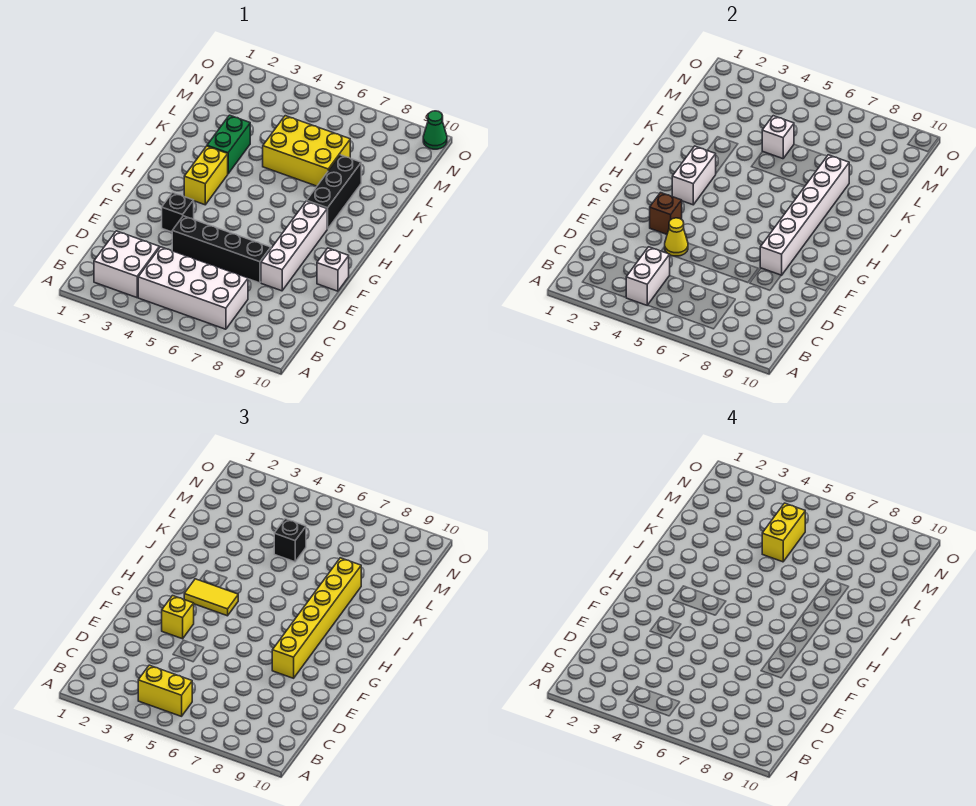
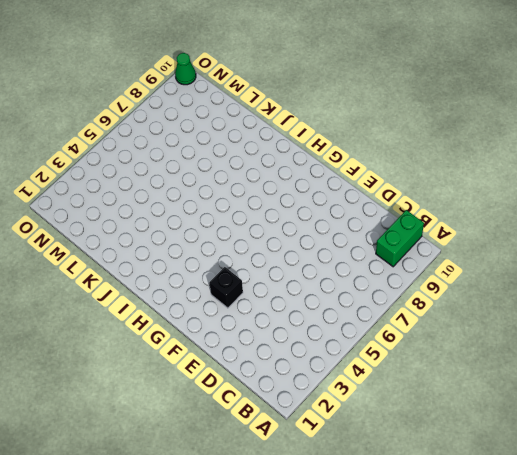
green 1x2 brick [376,210,424,267] -> green 1x2 brick turned to [207,115,250,174]
none -> white 2x2 brick [94,231,159,298]
none -> white 2x4 brick [138,247,248,329]
none -> black 1x4 brick [172,216,271,283]

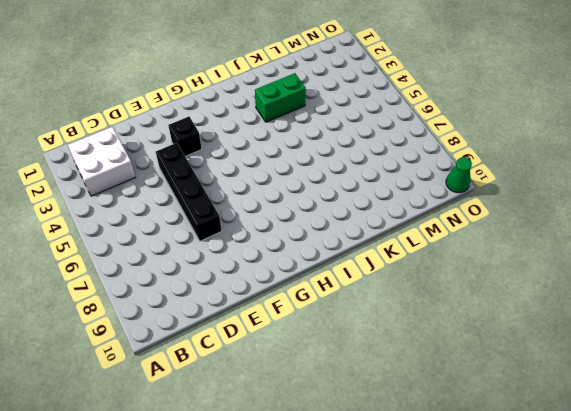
none -> white 2x4 brick [138,247,248,329]
none -> white 1x4 brick [261,201,327,291]
none -> white 1x1 brick [317,248,349,291]

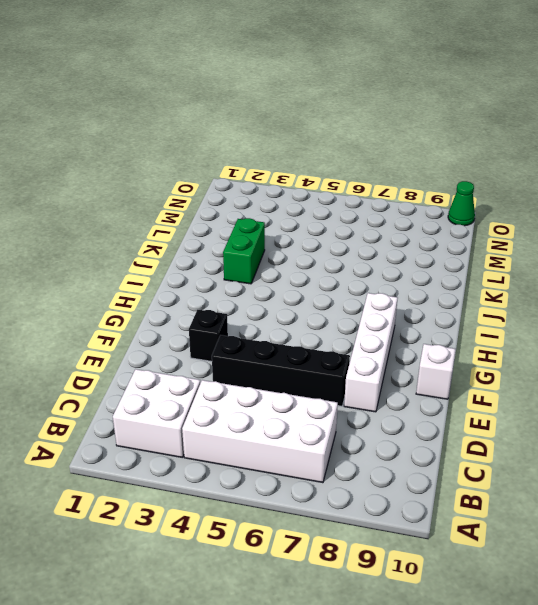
none -> yellow 1x2 brick [184,146,228,205]
none -> black 1x3 brick [307,155,361,229]
none -> yellow 2x3 brick [263,116,350,186]

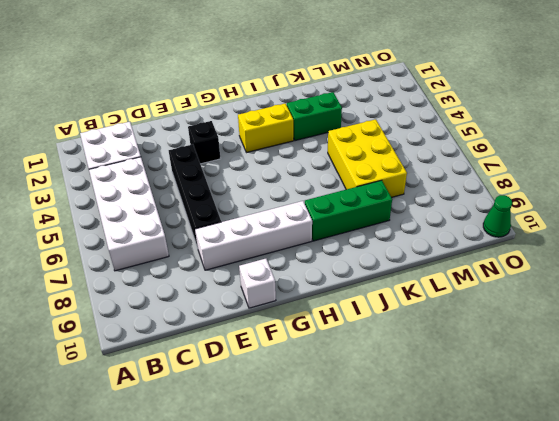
green 1x3 brick [305,180,392,241] -> black 1x3 brick [307,155,361,229]
none -> white 1x2 brick [626,247,670,305]
none -> yellow 1x1 cone [665,218,688,256]
none -> brown 1x1 brick [650,193,682,234]

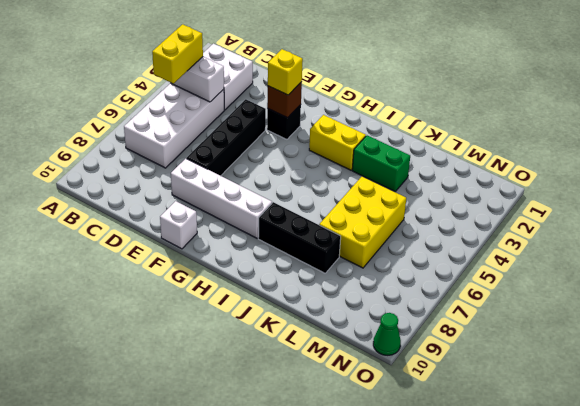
none -> yellow 1x1 cone [665,218,688,256]
none -> white 1x6 brick [760,155,849,275]
none -> white 1x2 brick [672,146,716,205]

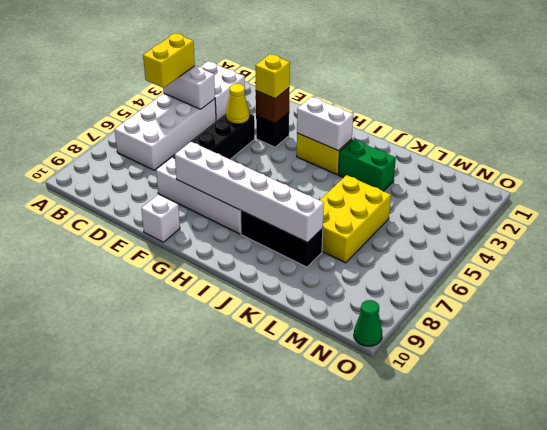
none -> white 1x1 brick [762,116,794,159]
none -> yellow 1x6 brick [272,558,361,678]
none -> yellow 1x2 tile [184,579,238,616]

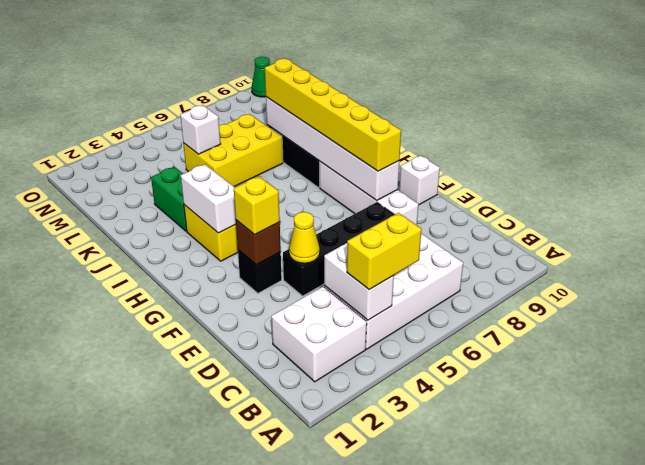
none -> yellow 1x2 tile [184,579,238,616]
none -> black 1x1 brick [274,519,306,562]
none -> yellow 1x2 brick [762,503,805,562]

